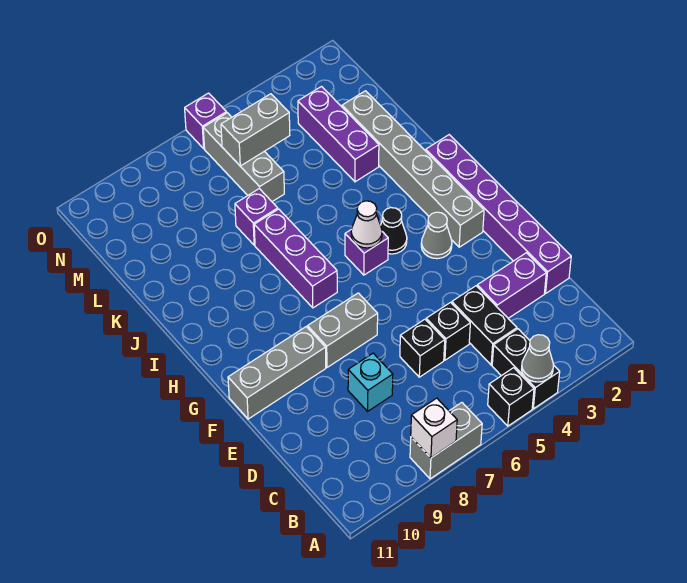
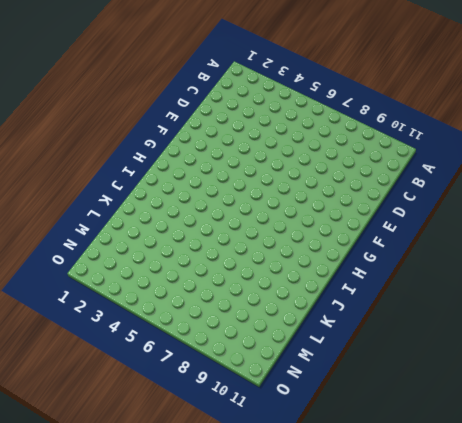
none -> black 1x2 brick [492,329,560,409]
none -> black 1x1 brick [488,368,534,426]
none -> grey 1x2 brick [410,403,482,479]

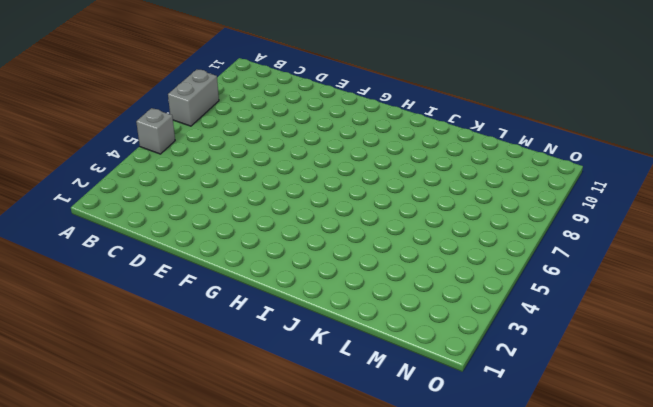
grey 1x1 brick [136,108,175,154] -> black 1x1 brick [488,368,534,426]
none -> black 1x2 brick [492,329,560,409]
none -> black 1x2 brick [452,286,517,365]
none -> purple 1x6 brick [426,135,571,293]

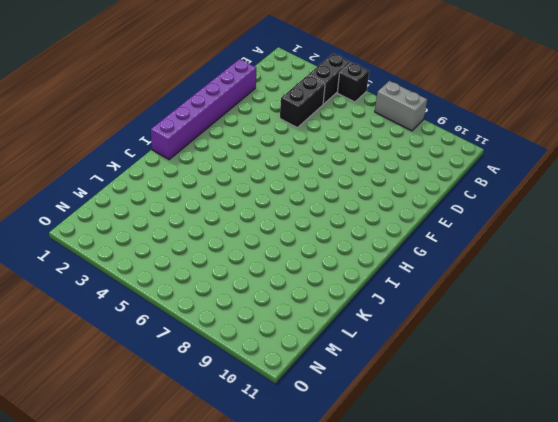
none -> purple 1x2 brick [477,253,546,318]
none -> black 1x1 brick [426,302,470,360]
none -> black 1x1 brick [400,319,445,377]

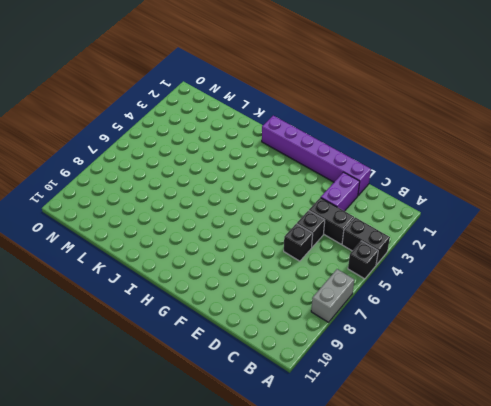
none -> cyan 1x1 brick [348,353,393,411]
none -> grey 1x2 brick [308,293,378,367]
none -> grey 1x3 brick [228,327,326,419]

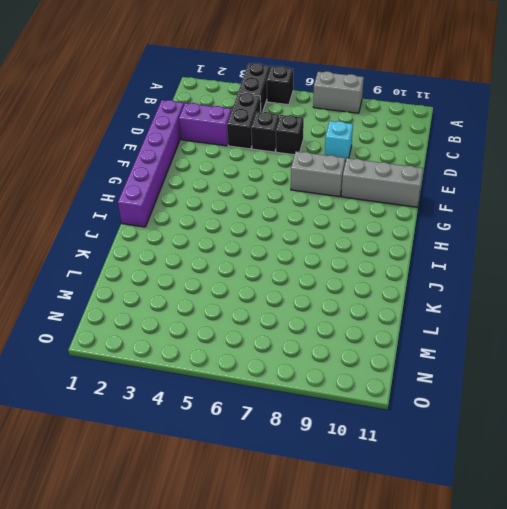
none -> grey 1x6 brick [342,91,484,247]
none -> grey 1x1 cone [421,212,452,259]
none -> black 1x1 cone [381,208,407,254]

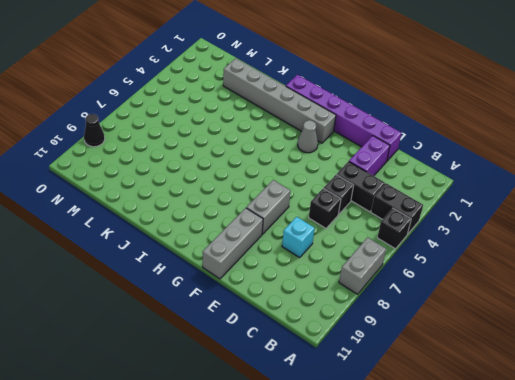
black 1x1 cone [84,114,105,147] -> black 1x1 cone moved to [381,208,407,254]
none -> purple 1x1 brick [345,229,388,275]
none -> purple 1x3 brick [254,209,337,308]
none -> purple 1x3 brick [298,87,379,182]

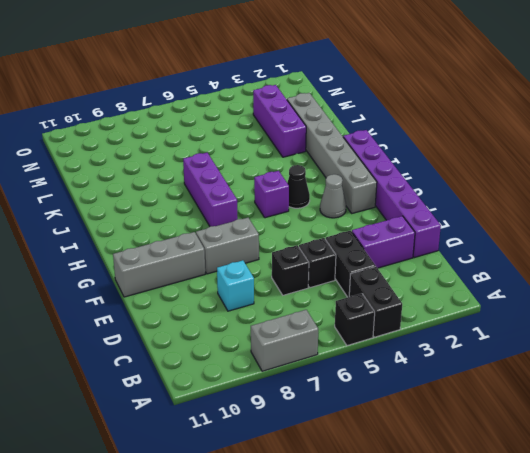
none -> purple 1x1 brick [235,189,278,245]
none -> grey 1x3 brick [203,113,284,201]
none -> purple 1x1 brick [185,93,227,149]

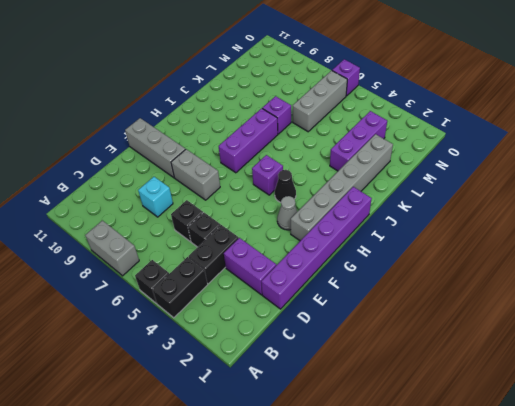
none -> grey 1x1 cone [522,335,553,382]
none -> white 1x1 brick [411,398,457,458]
none -> white 1x1 cone [351,201,382,248]

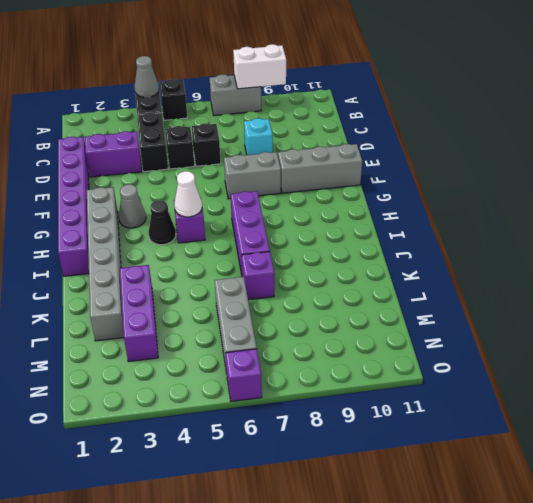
white 1x2 brick [233,44,286,89] -> white 1x1 brick [411,398,457,458]
none -> grey 1x2 brick [221,94,290,166]

